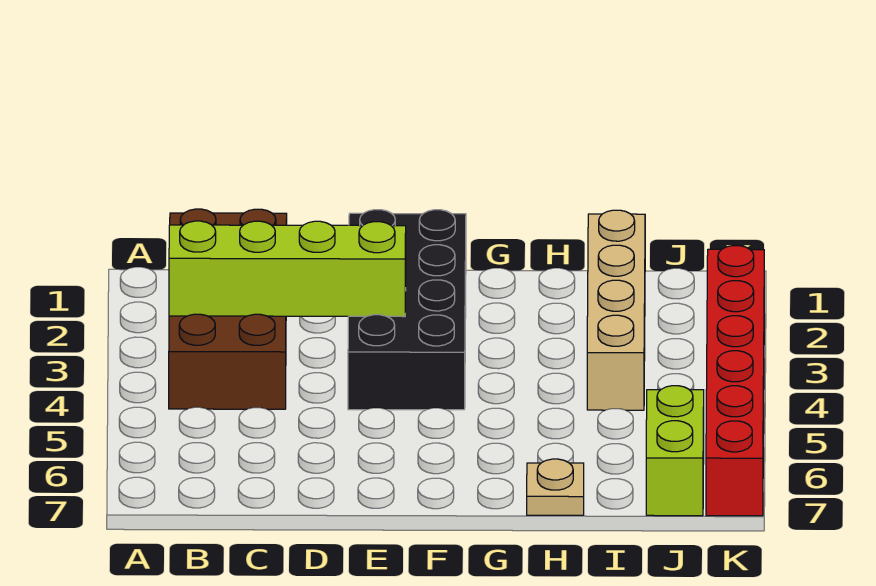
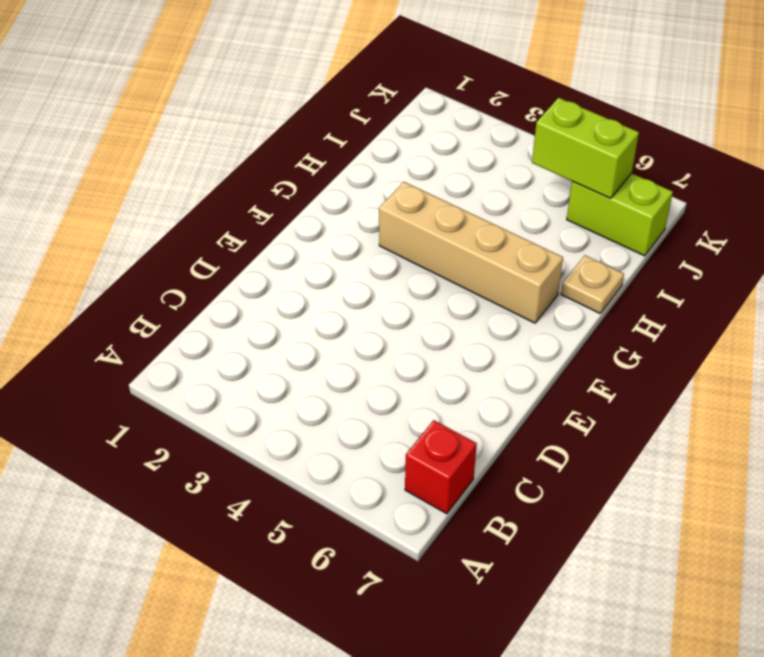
red 1x1 brick [405,420,477,514] -> none
tan 1x4 brick [379,182,563,323] -> tan 1x4 brick moved to [587,210,645,410]
lime 1x2 brick [532,98,639,198] -> none
none -> brown 2x4 brick [169,209,287,409]
none -> black 2x4 brick [348,210,466,410]

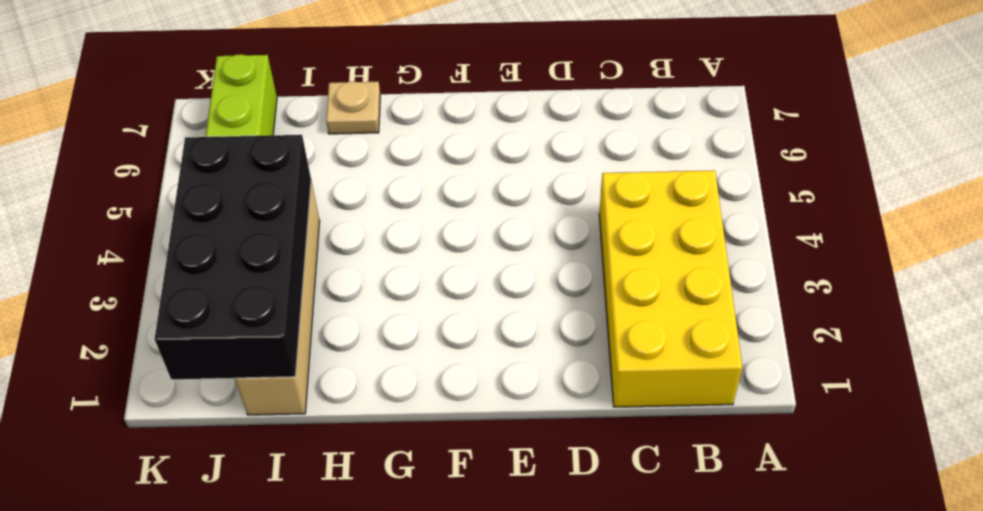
yellow 2x4 brick [599,170,742,407] -> brown 2x4 brick [169,209,287,409]
black 2x4 brick [155,135,311,379] -> black 2x4 brick moved to [348,210,466,410]
none -> red 1x6 brick [706,246,764,516]
none -> lime 1x4 brick [169,221,406,317]

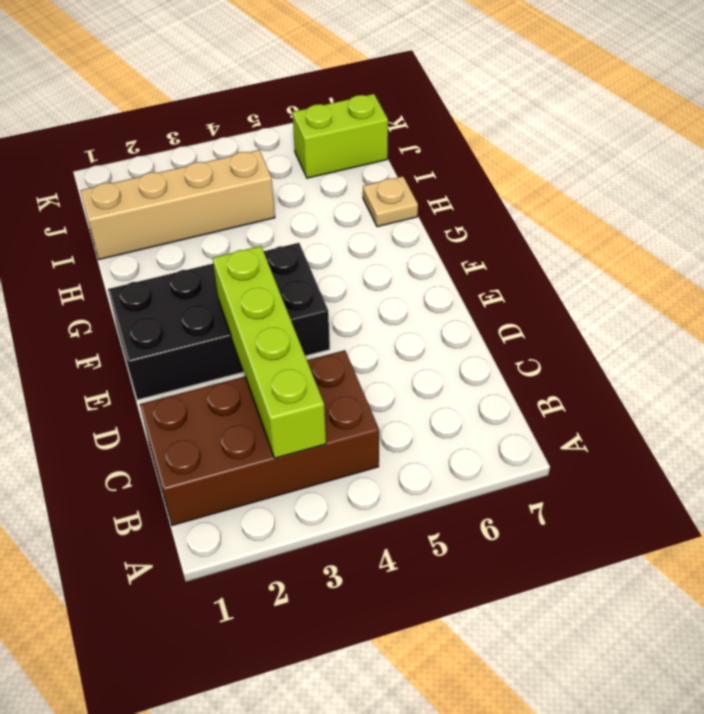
none -> red 1x6 brick [706,246,764,516]

